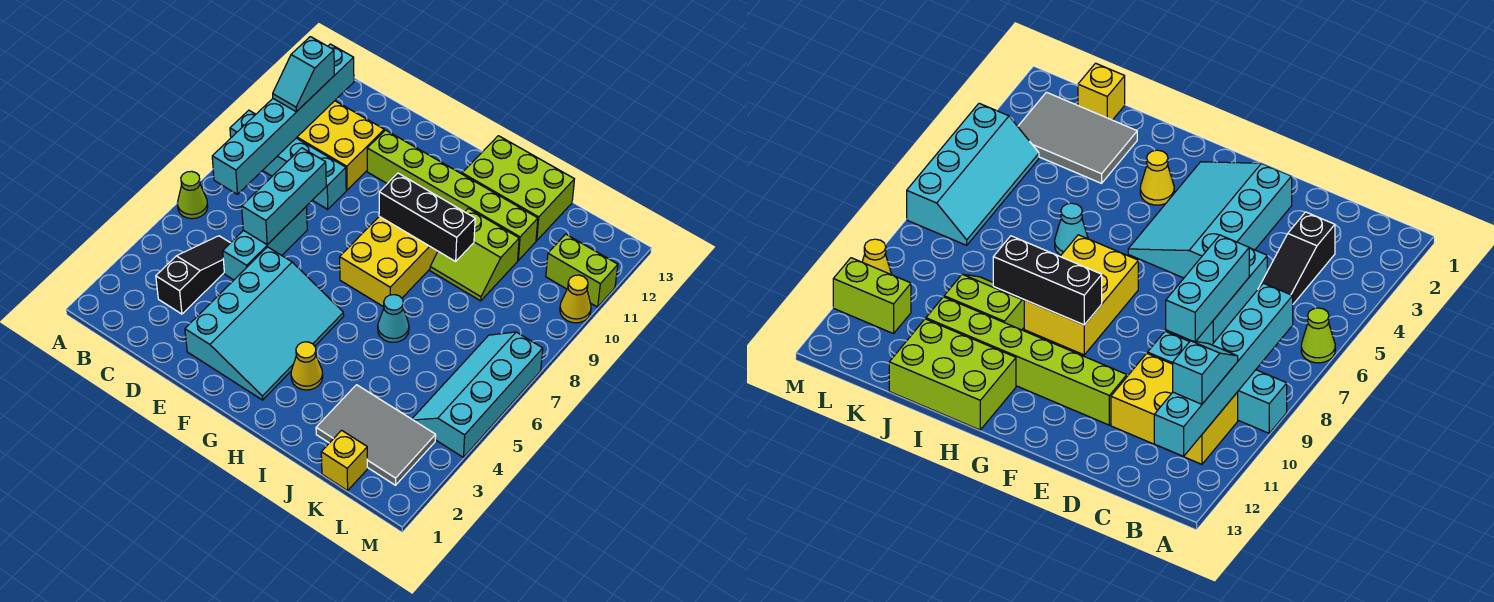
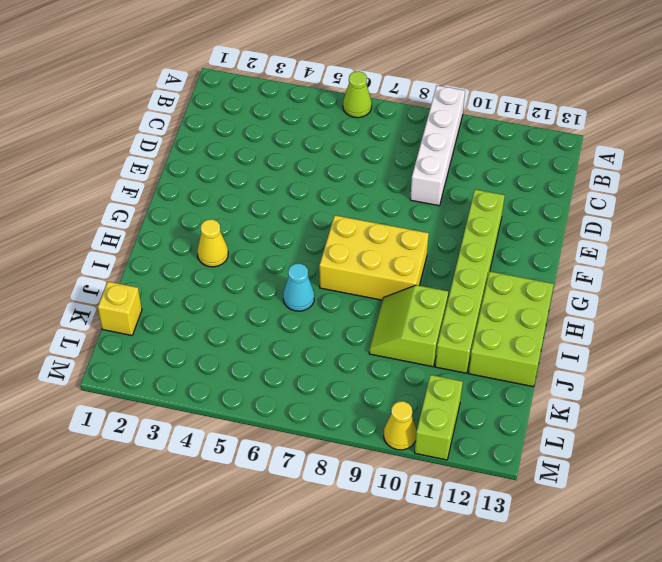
white 1x4 brick [410,85,465,206] -> cyan 1x4 brick [230,110,346,209]
none -> yellow 2x3 brick [297,101,384,190]
none -> black 1x3 slope [156,236,230,314]
none -> cyan 1x3 brick [223,207,307,280]

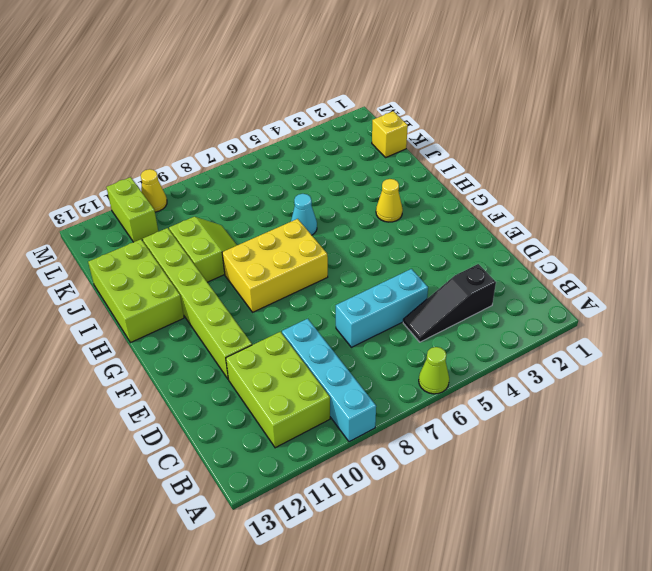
lime 2x3 brick [226,332,330,448] -> yellow 2x3 brick [297,101,384,190]
none -> cyan 3x4 slope [185,247,344,400]
none -> grey 2x3 tile [316,385,436,485]
none -> cyan 2x4 slope [412,332,543,457]

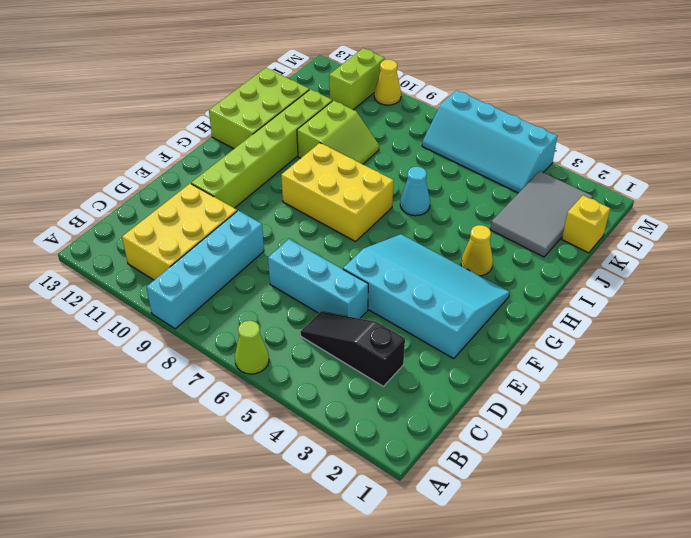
none -> cyan 1x6 brick [212,44,354,194]
none -> cyan 1x3 brick [242,148,326,245]
none -> black 1x3 brick [379,173,475,261]

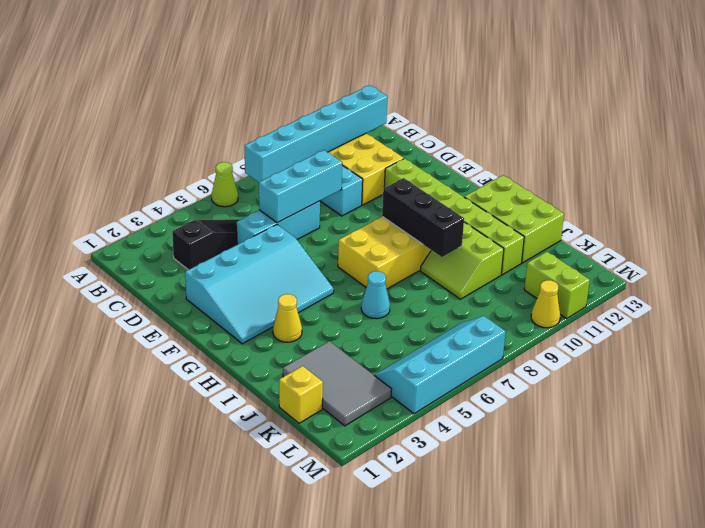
none -> cyan 1x2 slope [273,37,334,112]

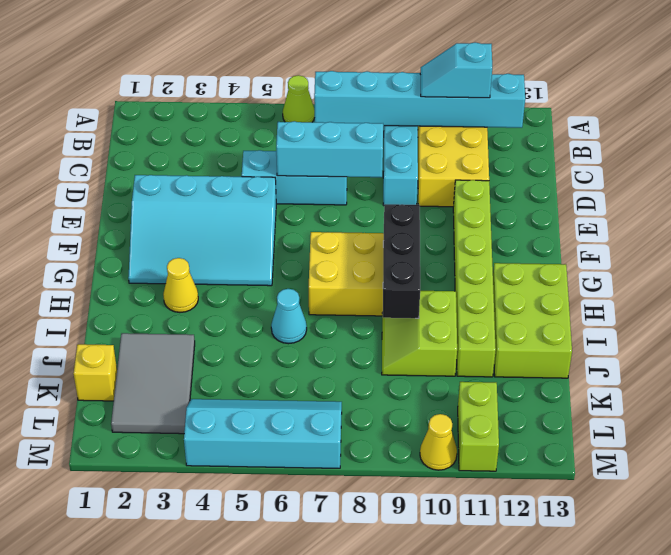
none -> black 1x3 slope [156,236,230,314]

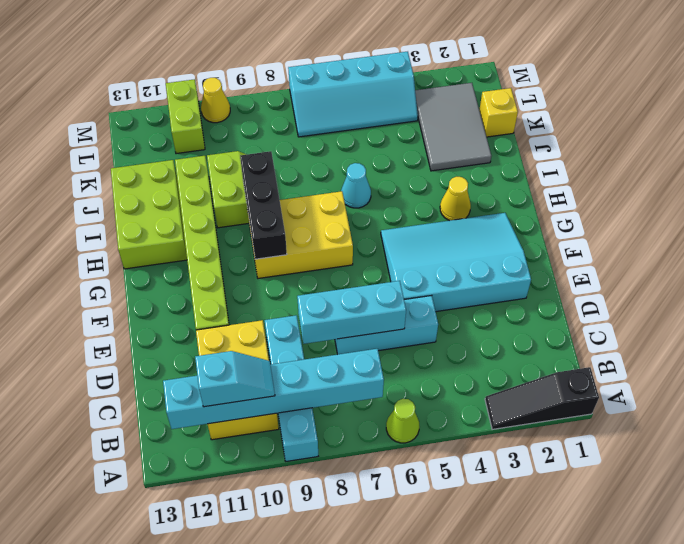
black 1x3 slope [485,367,599,429] -> black 1x3 slope moved to [156,236,230,314]

